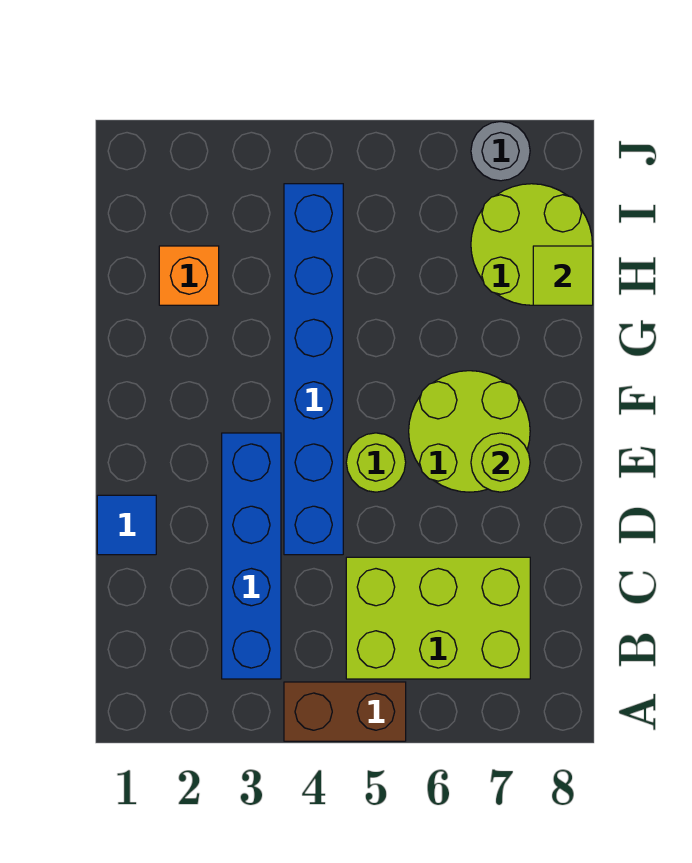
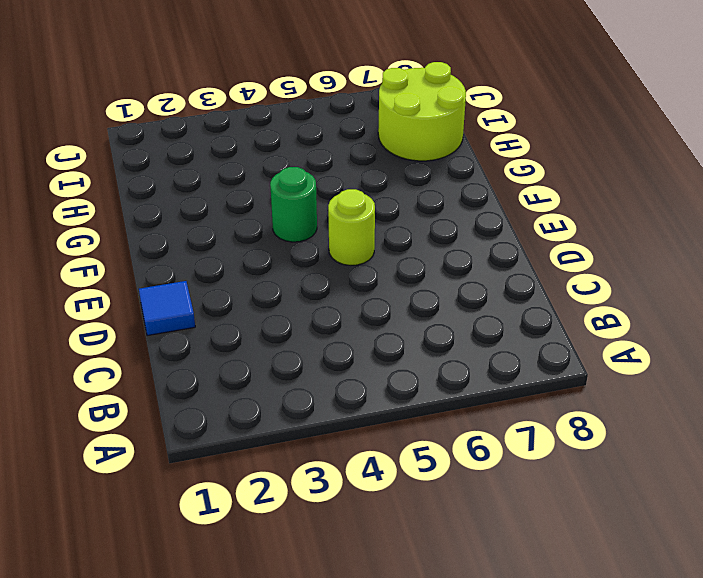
green 1x1 round brick [270,167,317,242] -> blue 1x6 brick [284,184,343,555]
none -> brown 1x2 brick [284,682,406,741]
none -> blue 1x4 brick [222,433,281,679]
none -> lime 2x3 brick [346,557,530,679]

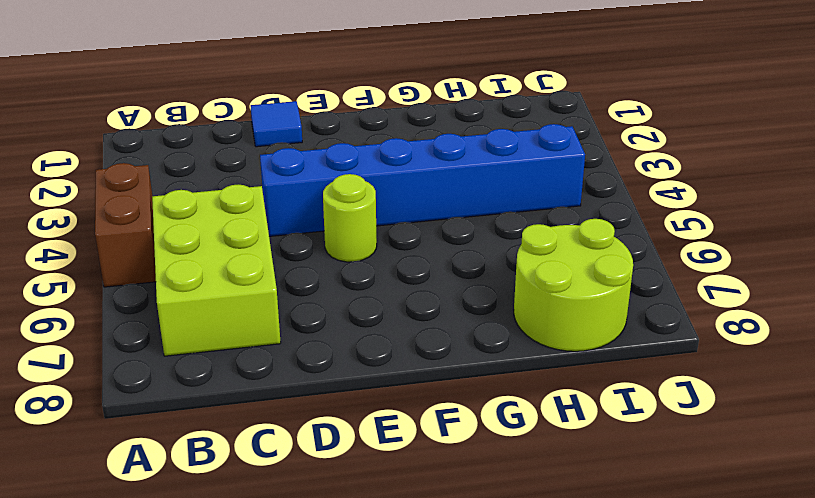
none -> blue 1x4 brick [222,433,281,679]
none -> lime 2x2 round brick [409,371,530,492]
none -> orange 1x1 brick [159,246,219,305]

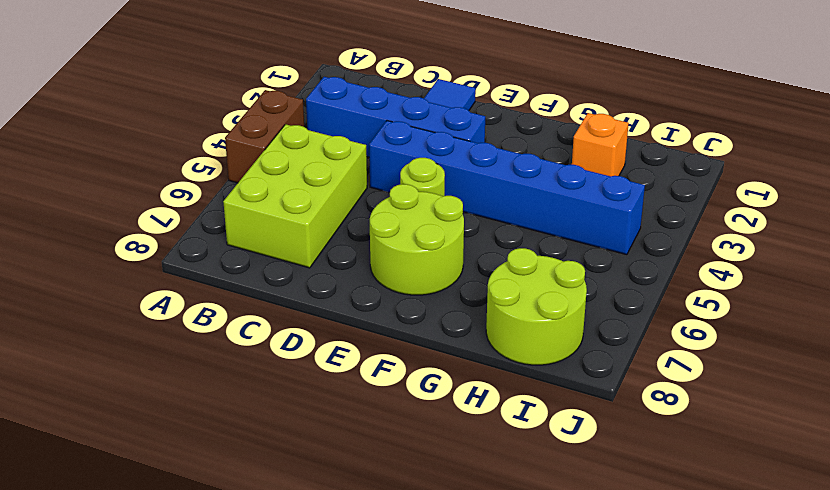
none -> grey 1x1 round brick [471,122,530,181]
none -> lime 1x1 round brick [471,433,530,492]
none -> lime 1x1 tile [533,246,593,305]

